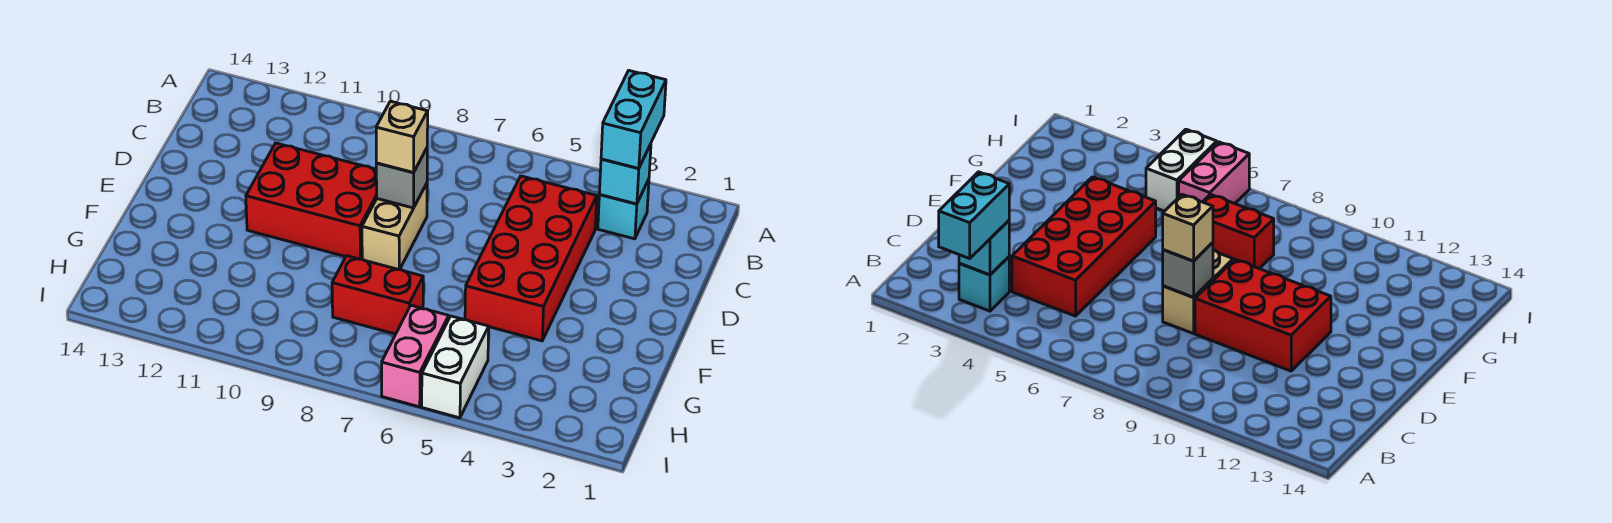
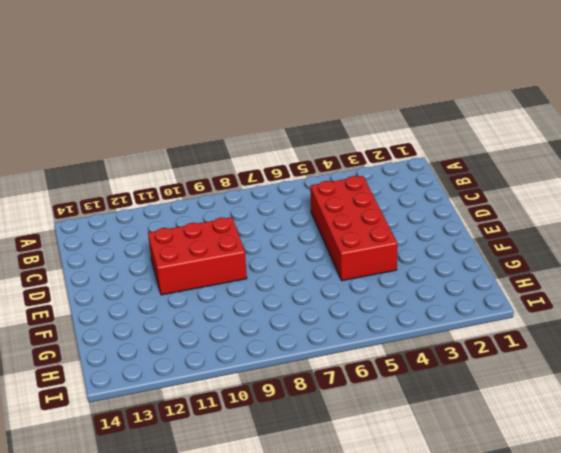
none -> cyan 1x1 brick [598,179,649,239]
none -> tan 1x2 brick [362,183,427,270]

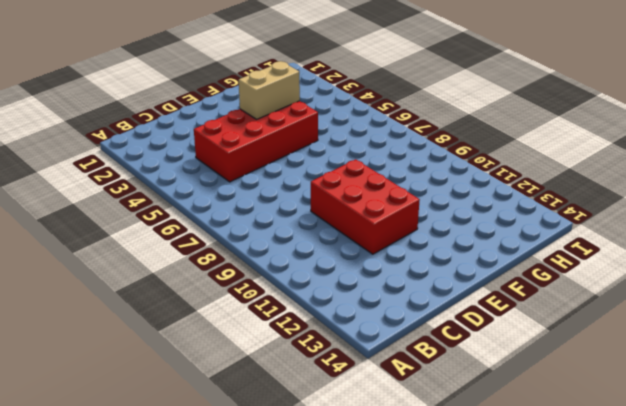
tan 1x2 brick [239,61,300,119] -> tan 1x2 brick moved to [362,183,427,270]
none -> cyan 1x1 brick [598,179,649,239]
none -> red 1x2 brick [332,256,423,334]

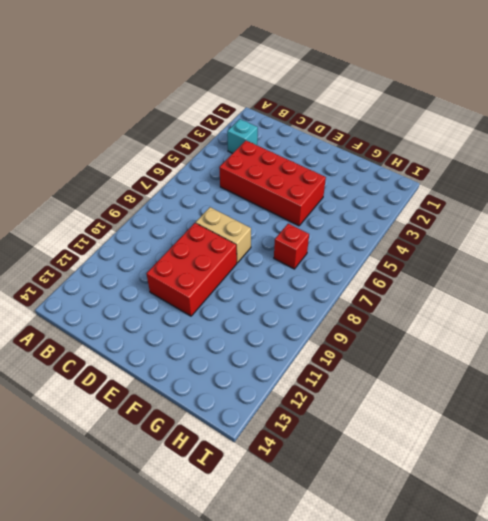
red 1x1 brick [274,224,309,269] -> red 1x2 brick [332,256,423,334]
none -> white 1x2 brick [422,316,489,418]
none -> pink 1x2 brick [382,305,449,407]

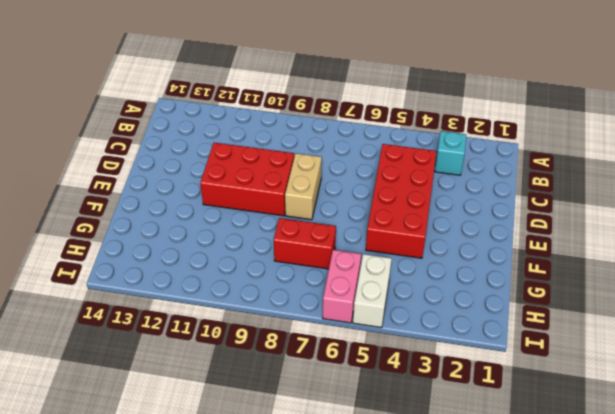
none -> cyan 1x1 brick [599,144,651,204]
none -> grey 1x1 brick [376,148,427,208]

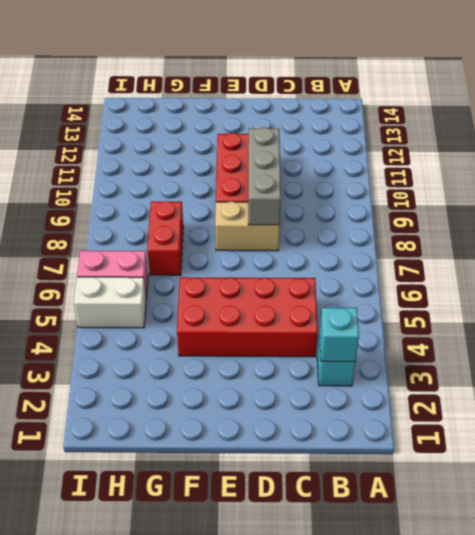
grey 1x3 brick [248,128,281,225] -> grey 1x1 brick [376,148,427,208]
none -> cyan 1x2 brick [601,71,666,168]
none -> tan 1x1 brick [376,101,428,173]

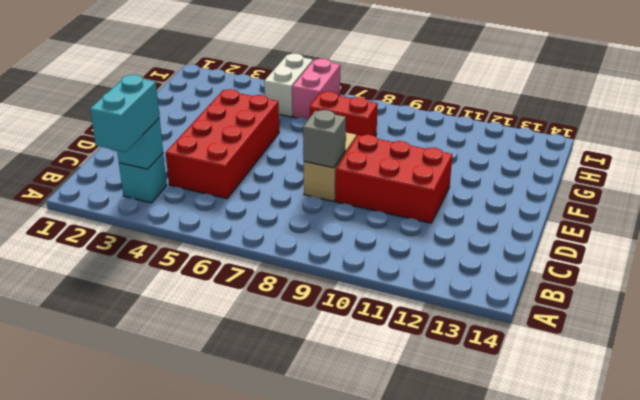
none -> tan 1x1 brick [376,101,428,173]

